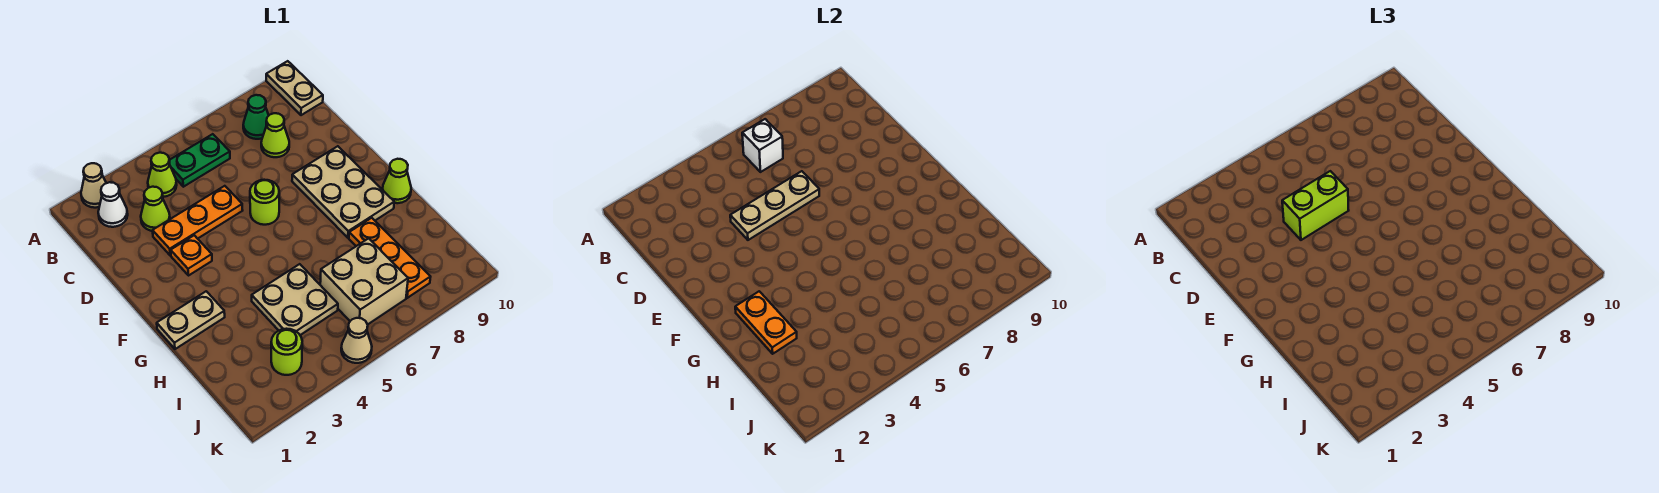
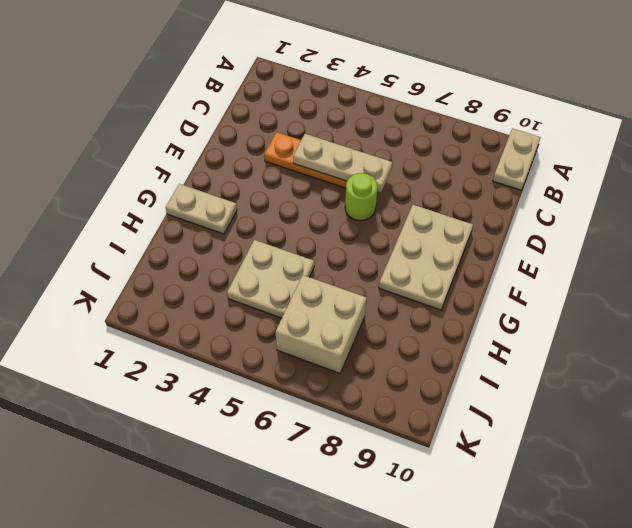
none -> tan 1x1 cone [81,163,106,208]
none -> white 1x1 cone [98,182,128,227]
none -> lime 1x1 cone [148,153,177,197]

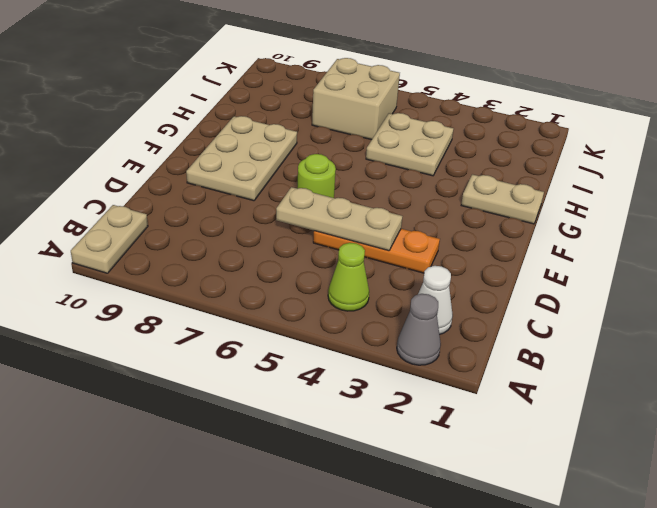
grey 1x1 cone [397,294,441,365] -> tan 1x1 cone [81,163,106,208]
none -> green 1x2 plate [169,134,230,187]
none -> green 1x1 cone [243,95,269,139]
none -> lime 1x1 cone [141,187,170,231]

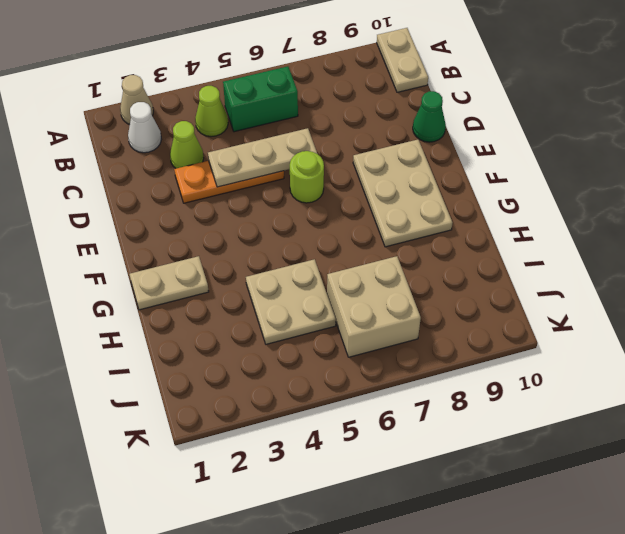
green 1x2 brick [223,66,298,132] -> green 1x2 plate [169,134,230,187]
green 1x1 cone [413,91,446,142] -> green 1x1 cone moved to [243,95,269,139]
none -> lime 1x1 cone [261,113,289,157]
none -> orange 1x1 plate [171,235,212,275]
none -> lime 1x1 cone [383,159,411,203]

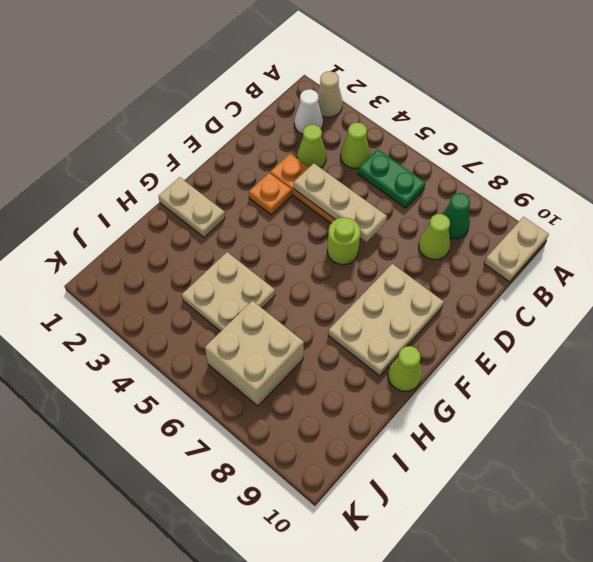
none -> orange 1x3 plate [349,218,430,298]
none -> lime 1x1 round brick [271,329,302,375]
none -> tan 1x1 cone [341,318,372,363]

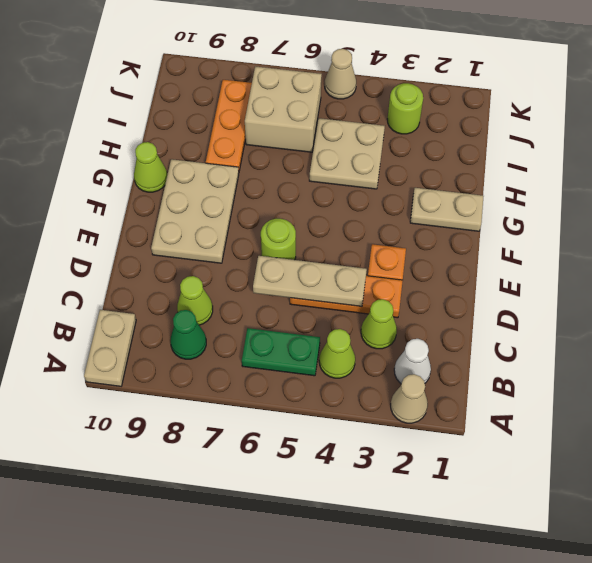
none -> white 1x1 brick [742,119,783,172]
none -> orange 1x2 plate [735,291,797,354]
none -> lime 1x2 brick [1282,171,1349,240]

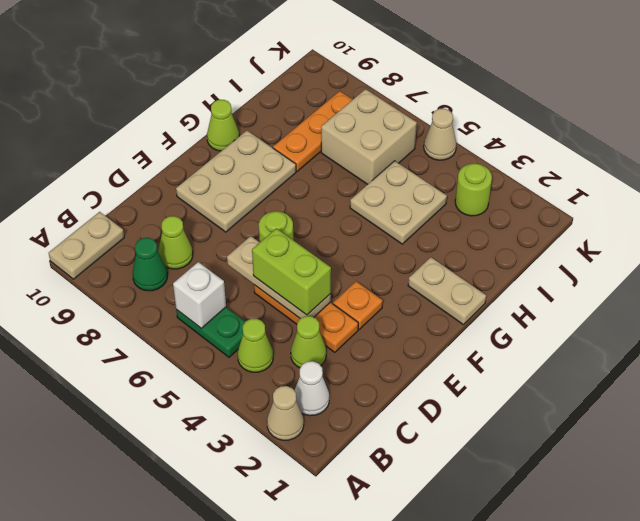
none -> orange 1x2 plate [735,291,797,354]

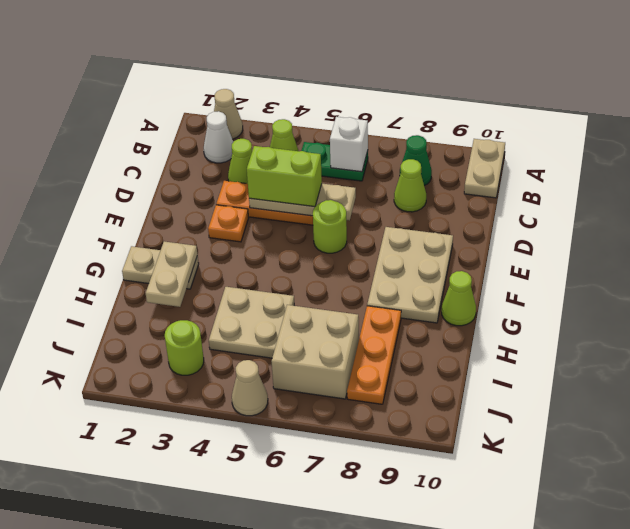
tan 1x2 plate [146,241,197,307] -> orange 1x2 plate [735,291,797,354]

